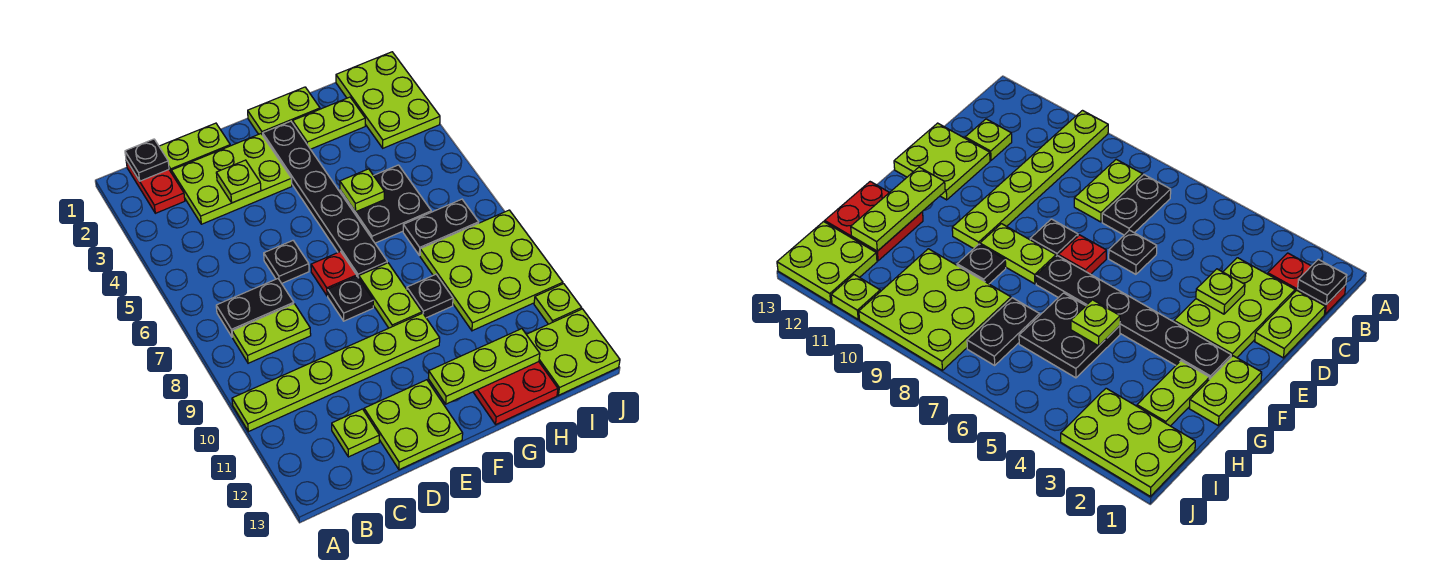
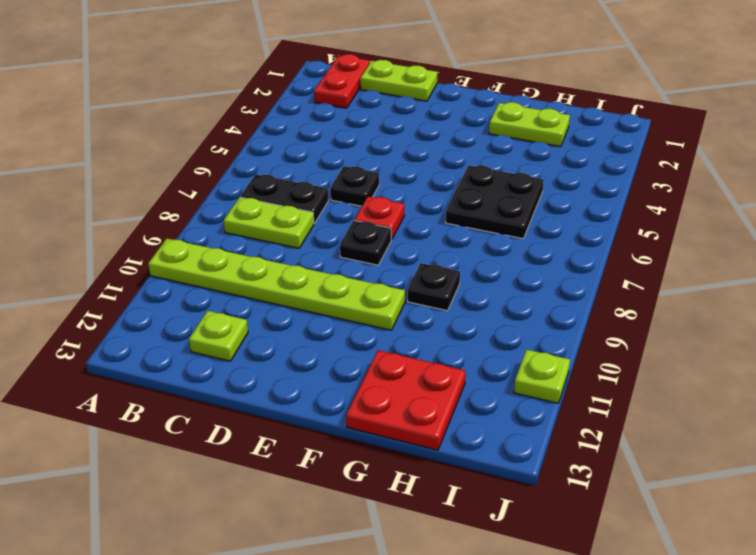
none -> lime 2x3 plate [171,134,292,224]
none -> lime 2x2 plate [364,380,463,470]
none -> lime 1x2 plate [248,87,320,135]

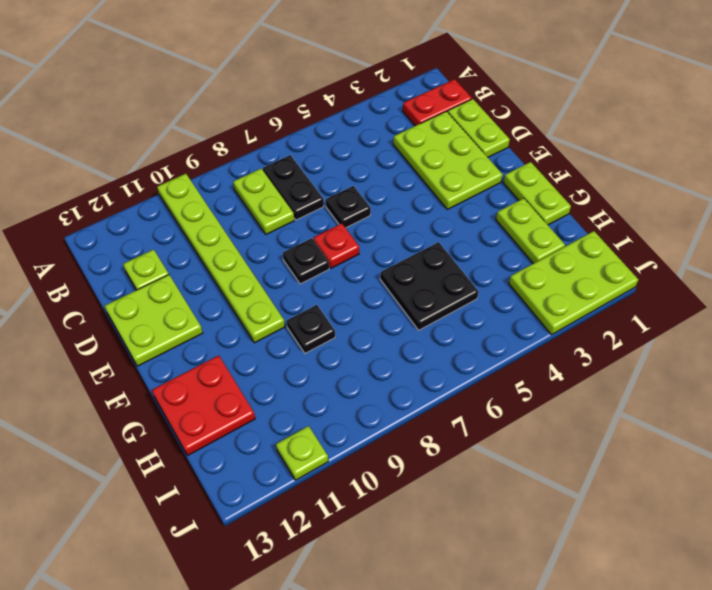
none -> black 1x6 plate [263,121,387,278]
none -> lime 1x2 plate [359,263,422,328]
none -> black 1x2 plate [403,199,479,256]

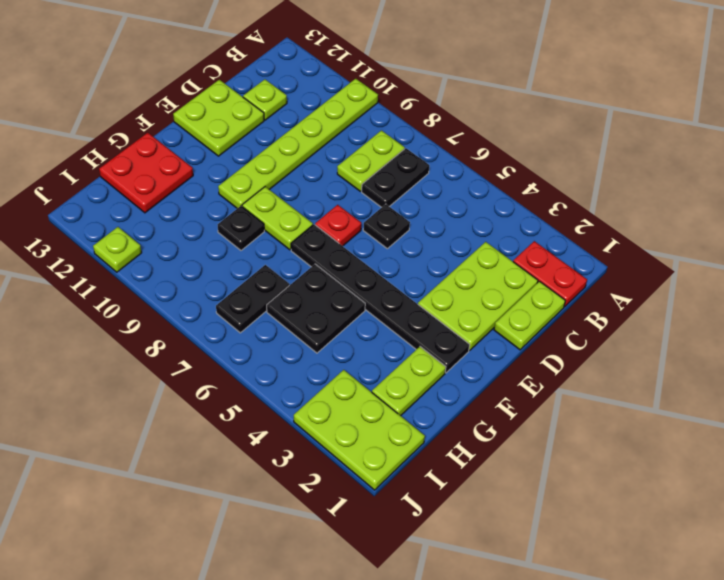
none -> black 1x1 plate [328,277,373,321]
none -> lime 1x2 plate [248,87,320,135]
none -> lime 3x3 plate [420,210,563,331]

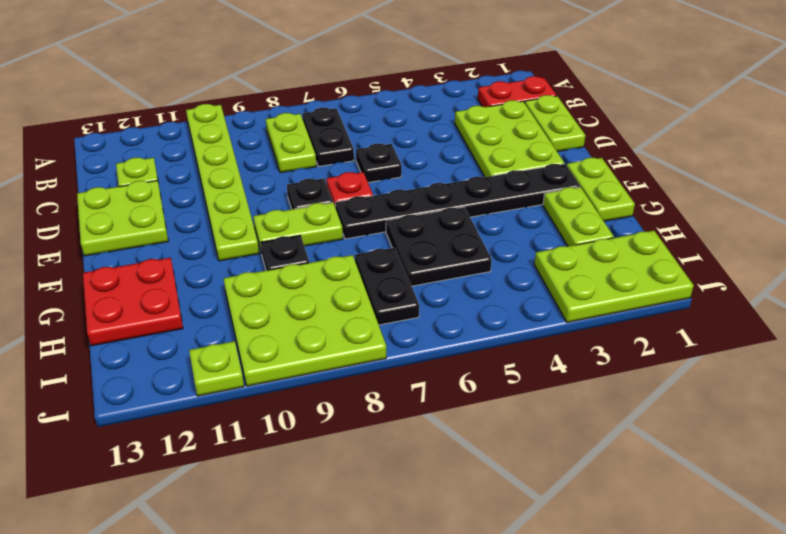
none -> lime 2x2 plate [526,309,620,395]
none -> black 1x1 plate [125,139,169,181]
none -> lime 1x1 plate [216,160,261,203]

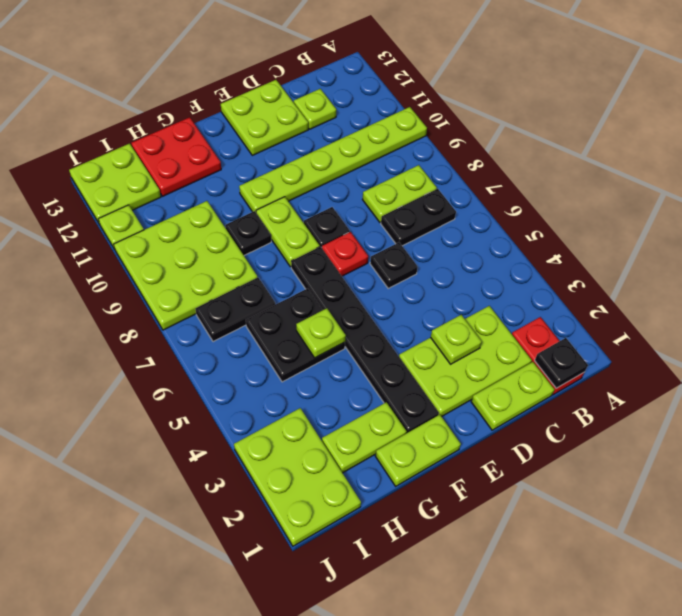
none -> lime 1x3 plate [428,329,540,404]

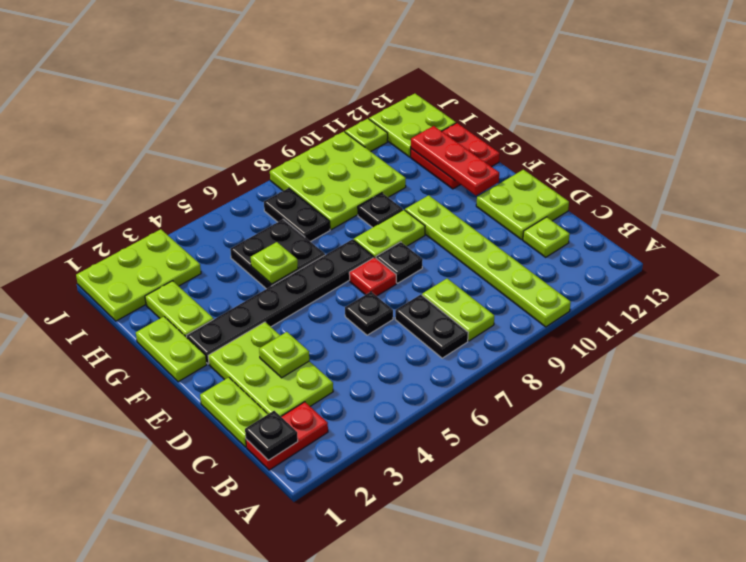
red 1x3 plate [411,126,499,195] -> lime 1x3 plate [428,329,540,404]

